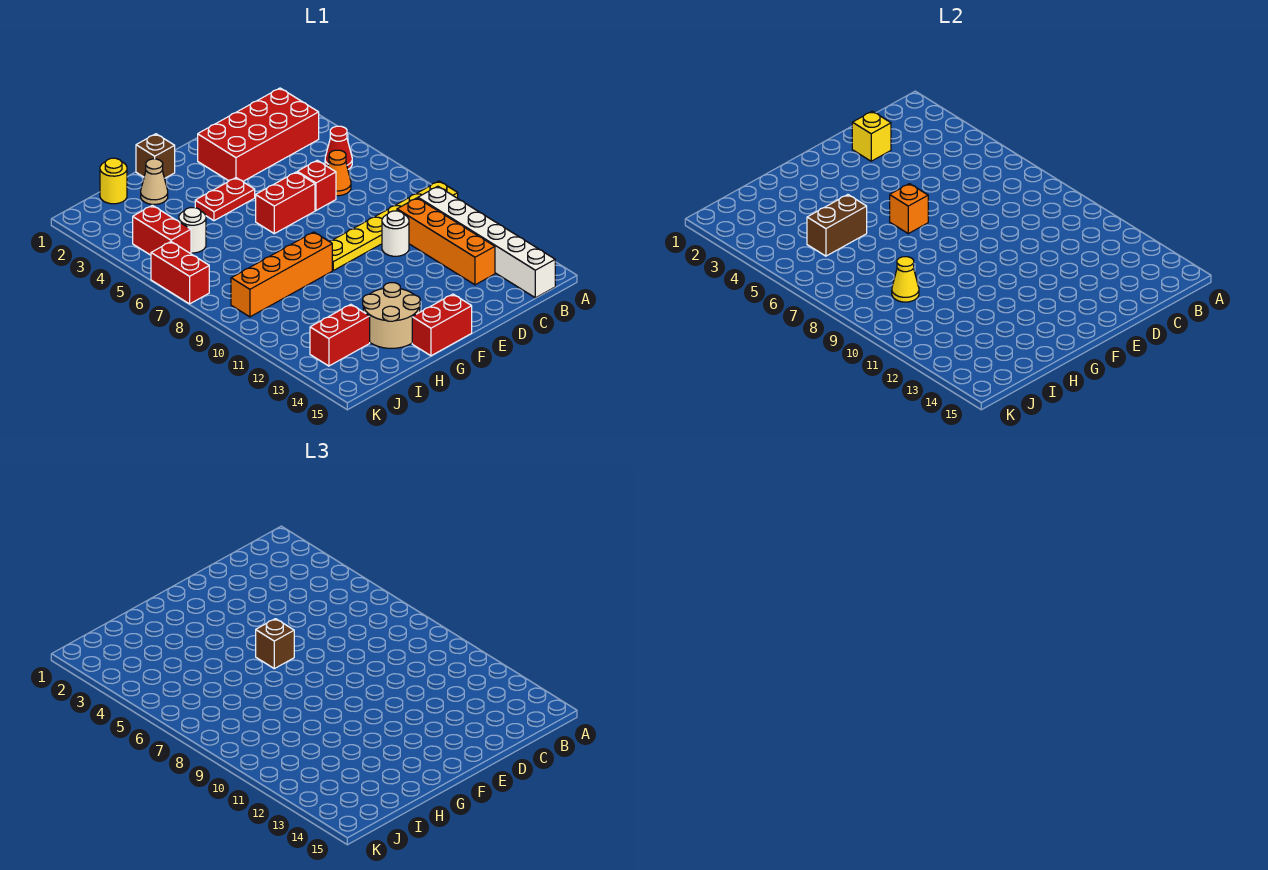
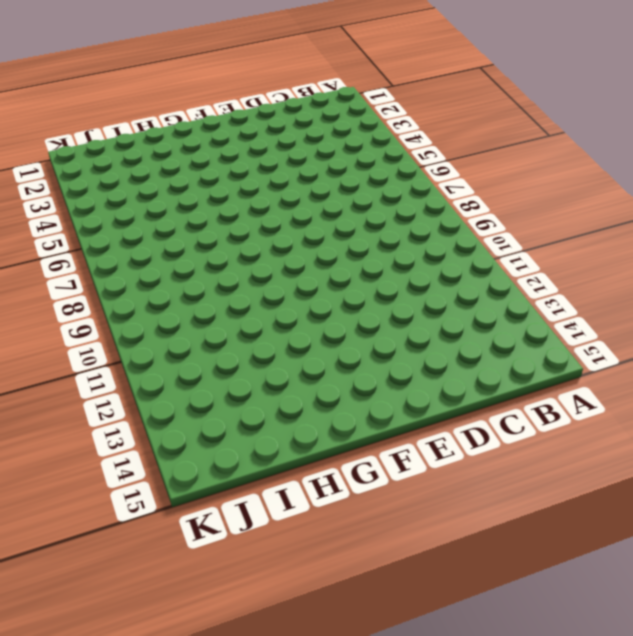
none -> yellow 1x6 plate [329,181,458,270]
none -> red 2x4 brick [198,88,319,181]
none -> red 1x1 cone [325,126,352,169]

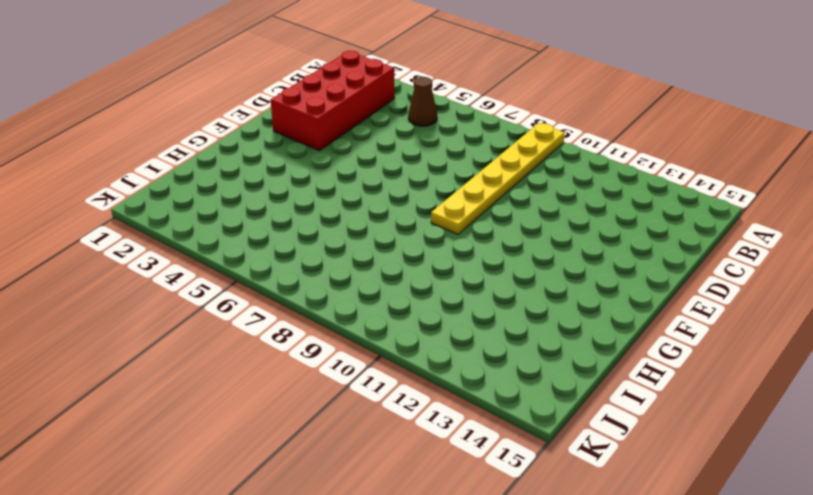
brown 1x1 cone [408,77,437,126] -> red 1x1 cone [325,126,352,169]
none -> white 1x6 brick [418,186,555,298]
none -> orange 1x1 cone [328,150,351,196]
none -> orange 1x4 brick [397,198,495,285]

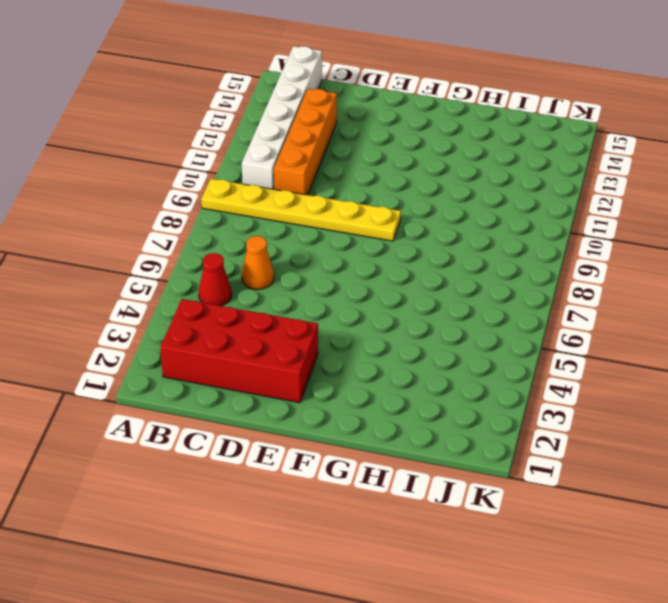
none -> red 1x1 brick [297,160,336,210]
none -> white 1x1 round brick [382,211,409,256]
none -> red 1x2 brick [256,172,315,234]

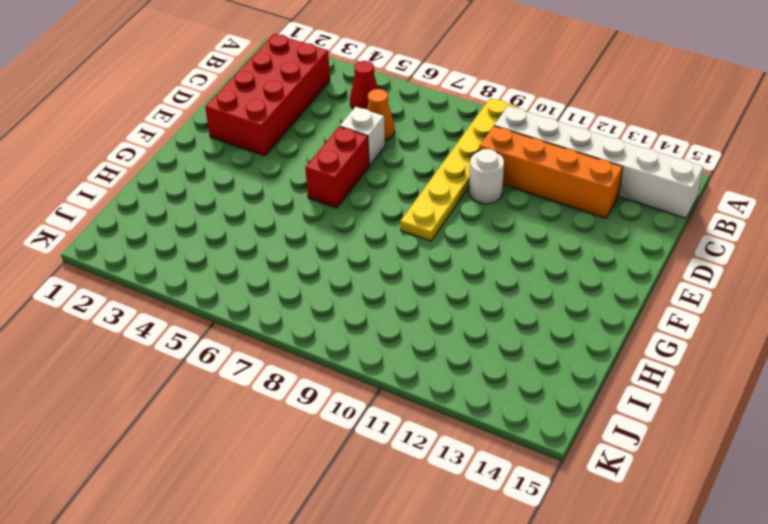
white 1x1 brick [340,107,385,166] -> red 1x1 brick [297,160,336,210]
none -> red 1x2 plate [195,178,255,221]
none -> red 1x2 brick [412,294,472,356]
none -> brown 1x1 brick [136,134,175,178]

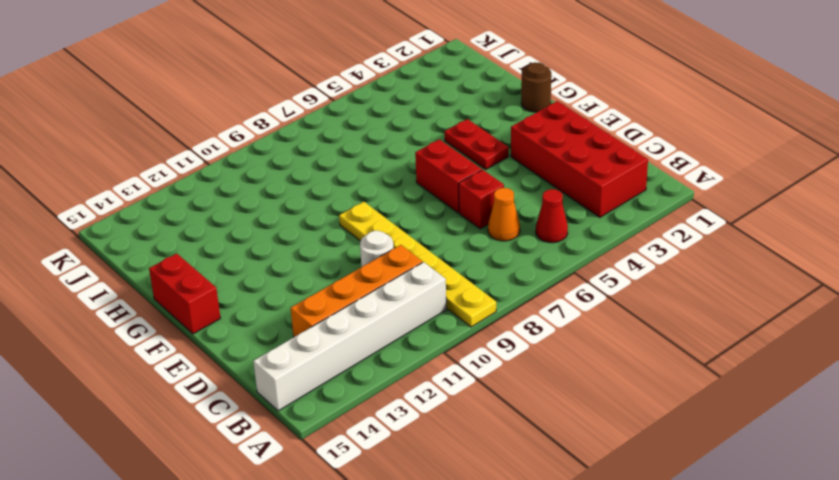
brown 1x1 round brick [521,62,551,112] -> brown 1x1 brick [136,134,175,178]
none -> orange 1x4 brick [231,232,332,317]
none -> tan 2x2 round brick [363,283,420,348]
none -> tan 1x1 cone [141,159,168,204]

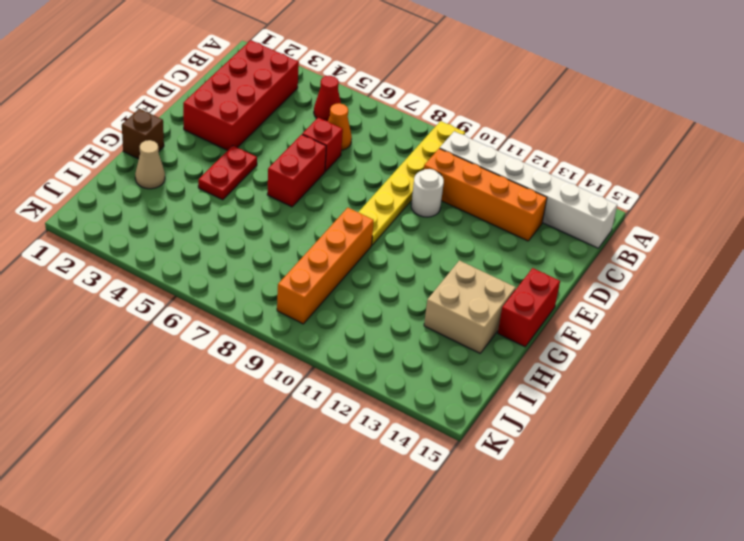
tan 2x2 brick [424,261,516,353] -> tan 2x2 round brick [363,283,420,348]
none -> yellow 1x1 round brick [100,158,127,204]
none -> white 1x1 round brick [179,208,206,253]
none -> red 1x2 brick [310,304,370,366]

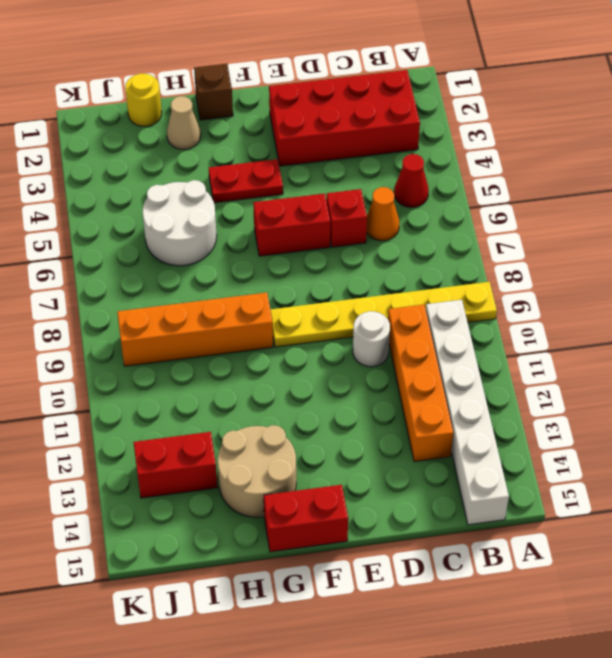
white 2x2 round brick [143,180,217,266] -> white 1x1 round brick [179,208,206,253]
none -> red 1x2 brick [133,205,191,255]
none -> red 1x2 brick [151,242,209,304]
none -> yellow 1x1 brick [852,111,891,161]

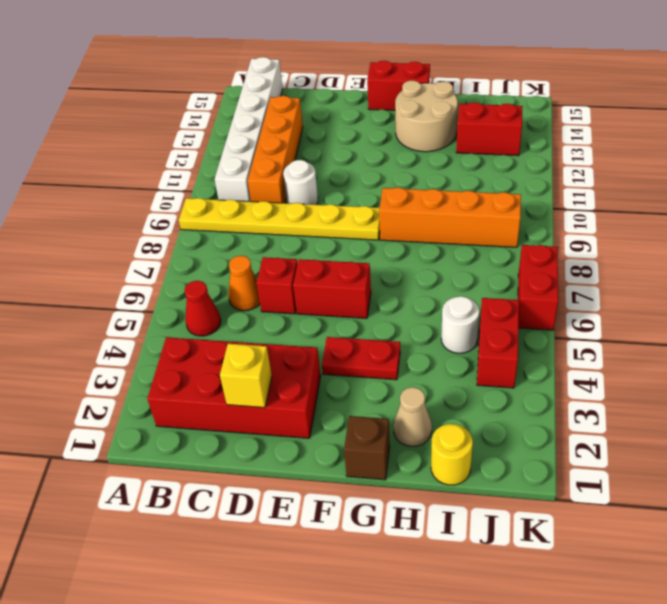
none -> orange 1x1 brick [890,184,928,234]
none -> brown 1x2 brick [807,195,867,256]
none -> yellow 1x1 cone [892,257,919,302]

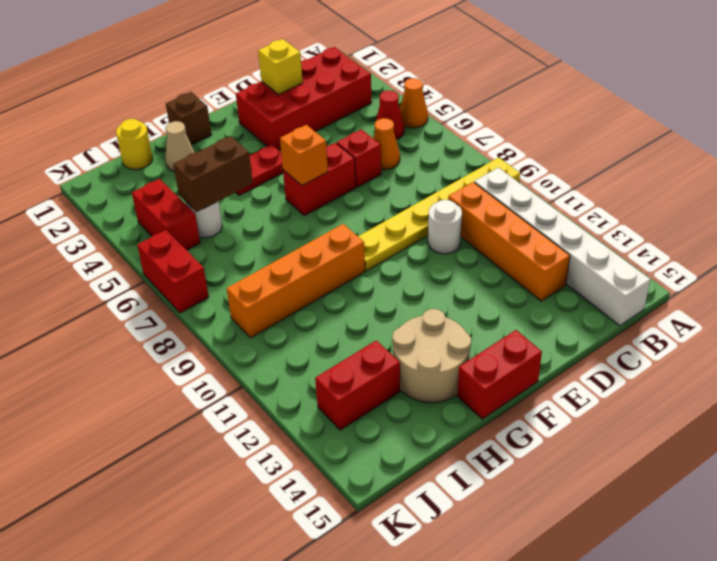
orange 1x1 cone [400,78,428,128] -> none
none -> yellow 1x1 cone [892,257,919,302]
none -> brown 1x1 brick [256,619,294,669]

